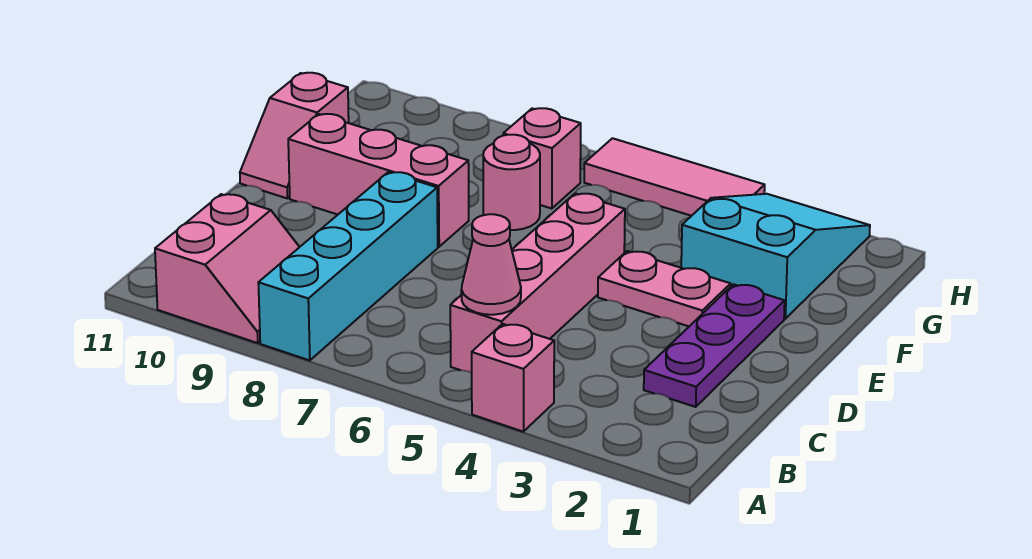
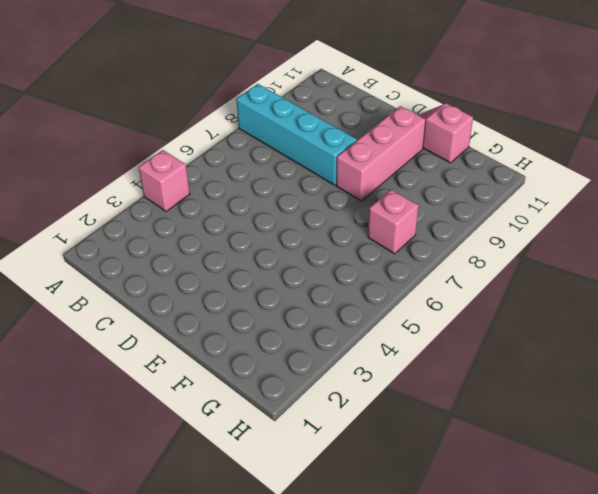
none -> pink 2x2 slope [155,194,299,343]
none -> pink 1x4 brick [450,193,625,373]
none -> purple 1x3 plate [644,284,785,407]

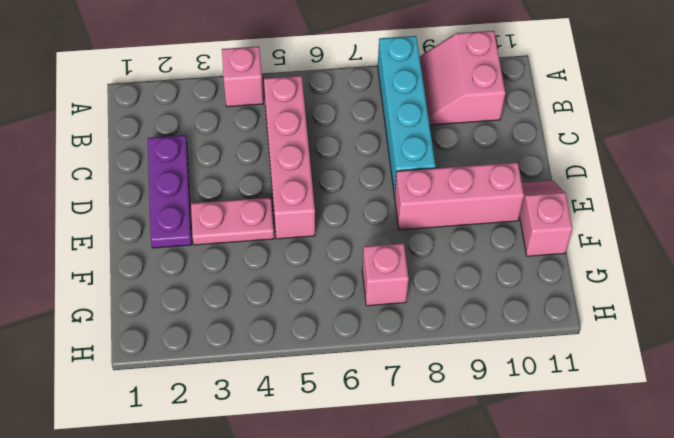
none -> cyan 2x3 slope [681,194,870,319]
none -> pink 1x1 round brick [483,135,540,230]
none -> pink 1x3 tile [584,138,765,216]

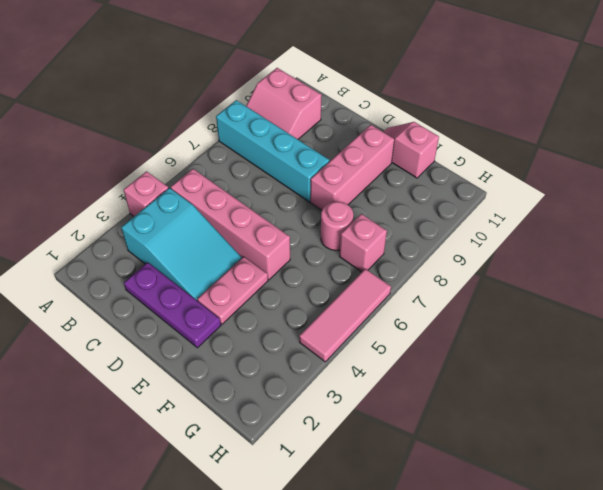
cyan 2x3 slope [121,188,242,300] -> cyan 2x3 slope moved to [681,194,870,319]
none -> pink 1x1 cone [461,214,521,315]

